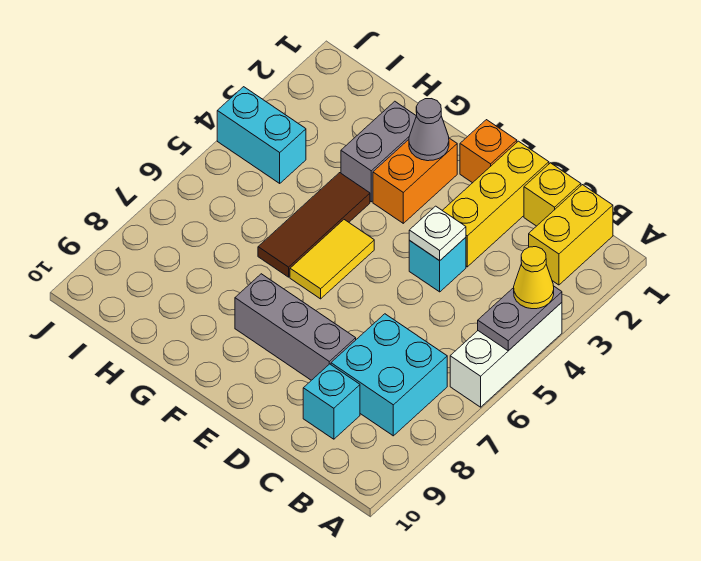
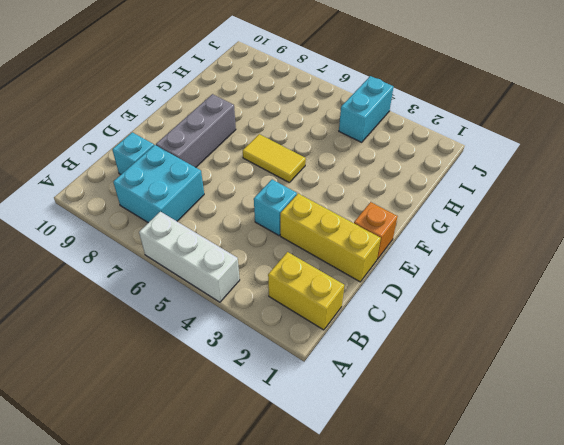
none -> yellow 1x1 brick [524,163,581,226]
none -> orange 1x2 brick [373,138,457,223]
none -> grey 1x2 brick [341,101,416,202]

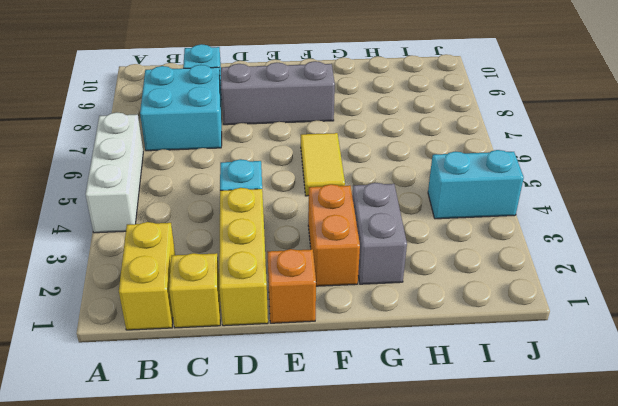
none -> brown 1x3 tile [258,173,370,277]
none -> grey 1x2 plate [478,287,562,351]
none -> white 1x1 plate [409,206,466,261]

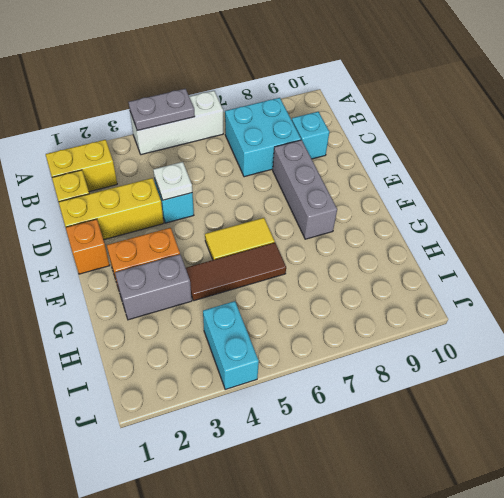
none -> grey 1x1 cone [409,99,449,161]
none -> yellow 1x1 cone [514,247,554,309]

